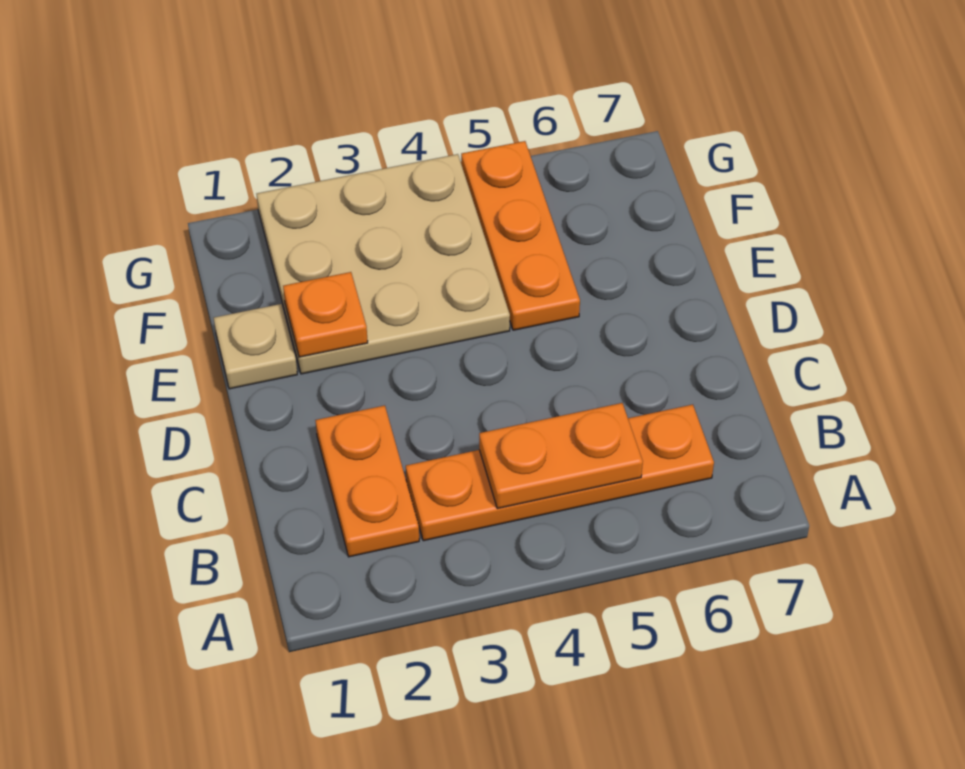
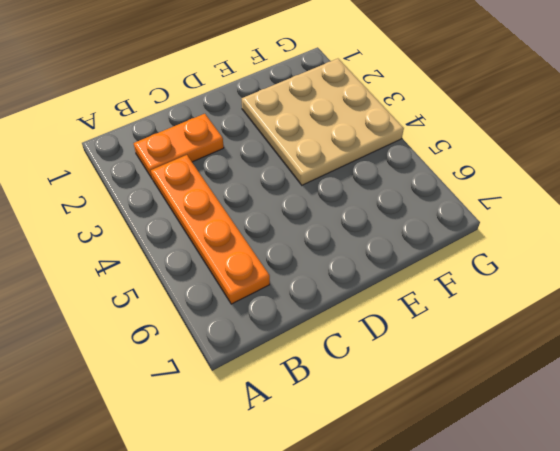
none -> tan 1x1 plate [214,304,297,389]
none -> orange 1x3 plate [461,141,580,330]

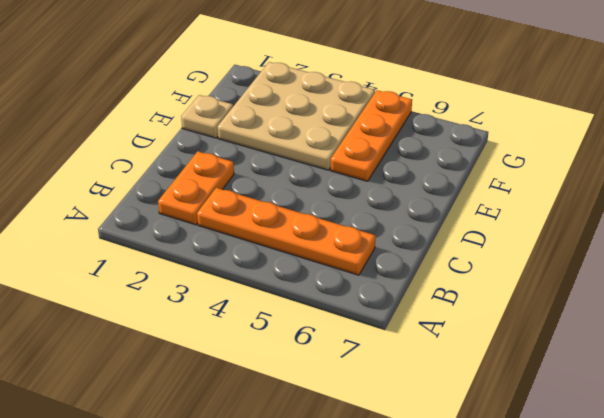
none -> orange 1x2 plate [479,403,643,509]
none -> orange 1x1 plate [283,272,368,357]

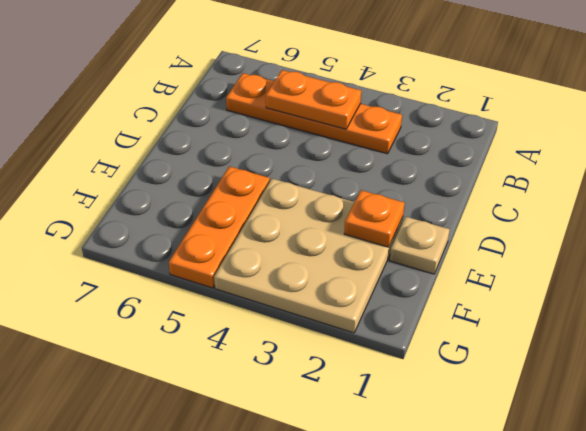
none -> orange 1x2 plate [315,405,419,557]

